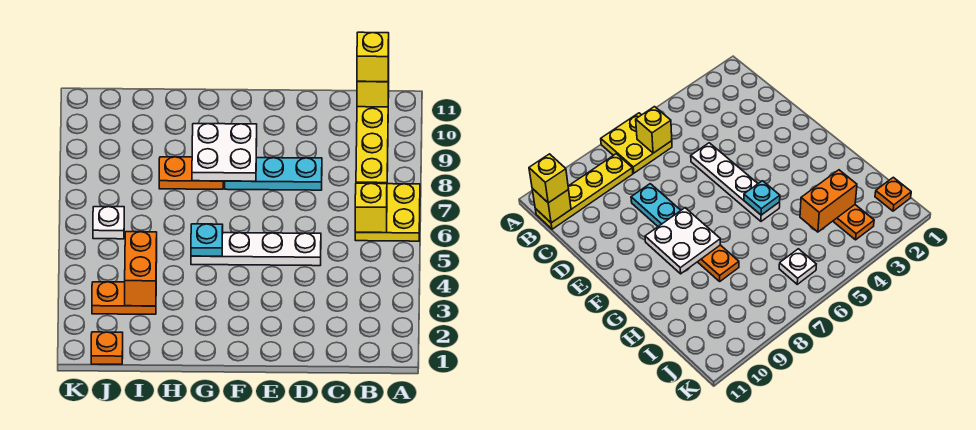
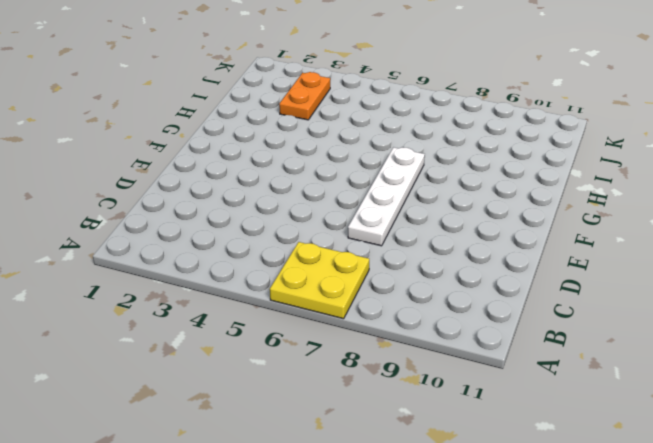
white 1x4 plate [348,147,425,246] -> white 1x4 plate moved to [191,233,321,266]
none -> yellow 1x4 plate [356,90,389,184]
none -> cyan 1x3 plate [225,158,322,190]
none -> orange 1x2 plate [159,157,223,189]

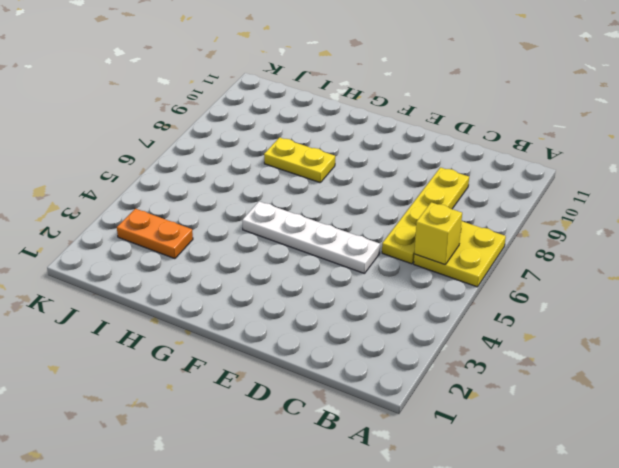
yellow 1x4 plate [382,167,469,264] -> yellow 1x4 plate moved to [356,90,389,184]
yellow 1x2 plate [264,137,335,183] -> orange 1x2 plate [159,157,223,189]
none -> cyan 1x3 plate [225,158,322,190]
none -> orange 1x1 plate [91,332,123,364]
none -> white 1x1 plate [93,207,124,239]

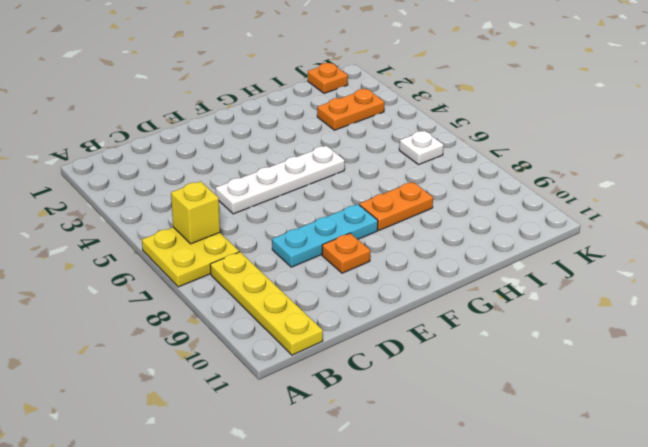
orange 1x1 plate [322,233,370,273] -> none
none -> yellow 1x1 brick [357,65,389,107]
none -> white 2x2 plate [192,124,257,181]
none -> cyan 1x1 plate [191,224,223,256]

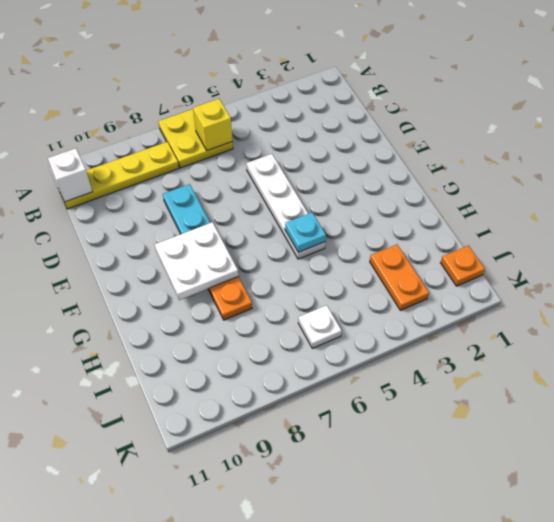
white 1x1 brick [48,148,92,202] -> yellow 1x1 brick [357,65,389,107]
none -> orange 1x2 brick [125,232,157,306]
none -> yellow 1x1 brick [357,32,389,82]

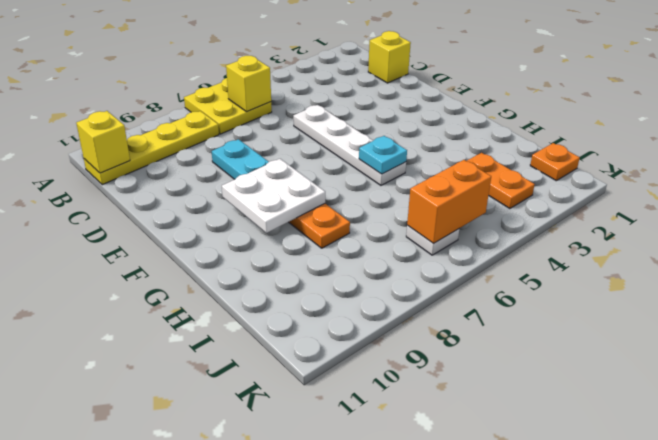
yellow 1x1 brick [368,31,411,83] -> yellow 1x1 brick moved to [357,32,389,82]
orange 1x2 brick [407,160,491,244] -> orange 1x2 brick moved to [125,232,157,306]

